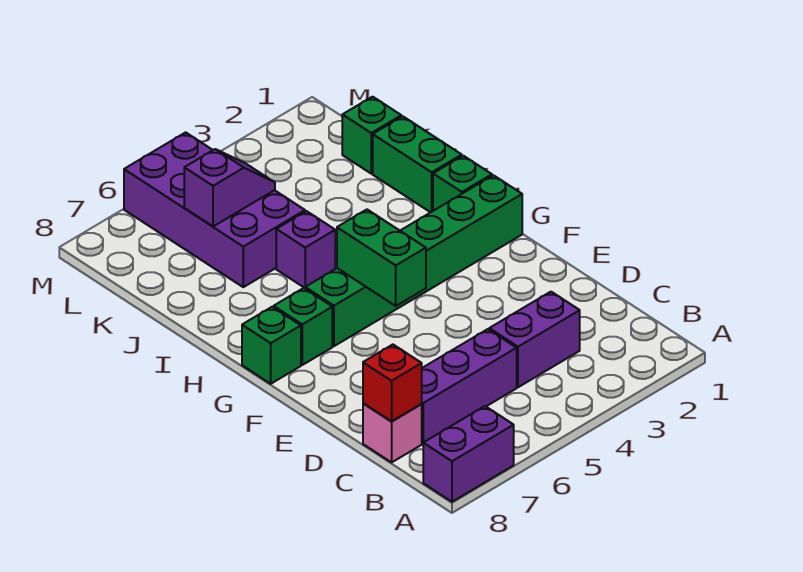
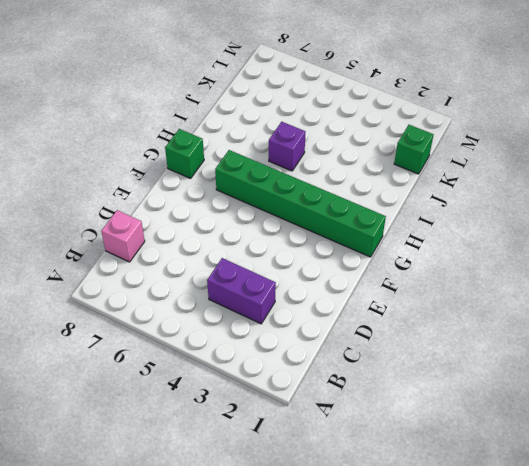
none -> purple 1x2 brick [423,406,514,502]
none -> purple 1x3 brick [422,329,517,443]
none -> green 1x1 brick [274,288,332,365]

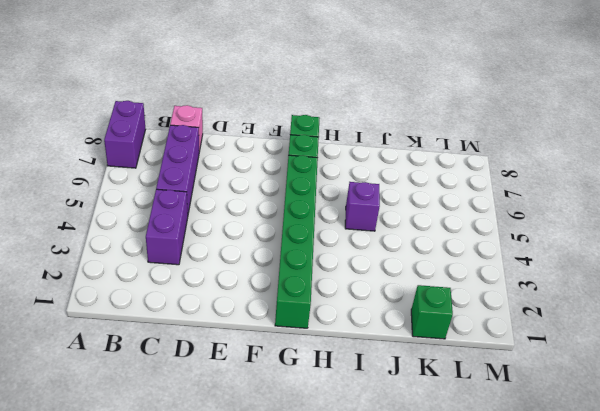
none -> green 1x1 brick [433,156,492,211]
none -> green 1x2 brick [373,116,462,212]
none -> purple 2x4 brick [124,132,305,287]

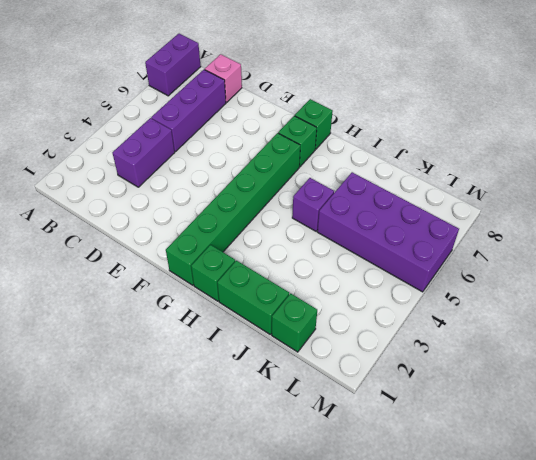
none -> red 1x1 brick [363,345,422,421]
none -> green 1x2 brick [337,210,426,306]
none -> purple 1x2 slope [184,149,275,226]

